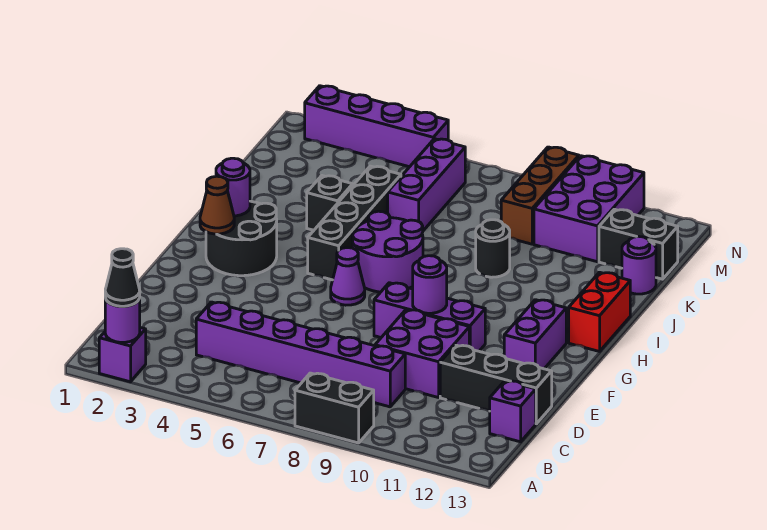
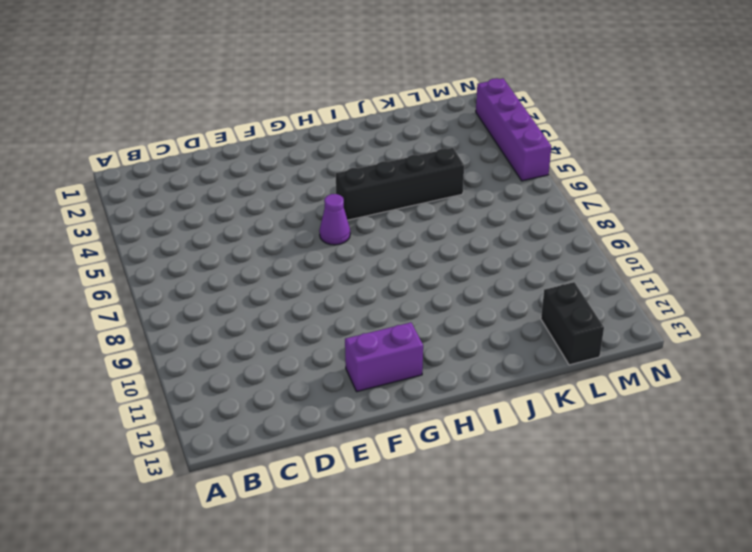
none -> purple 1x1 brick [99,328,146,382]
none -> black 1x2 brick [295,373,374,443]
none -> purple 1x6 brick [196,302,405,407]

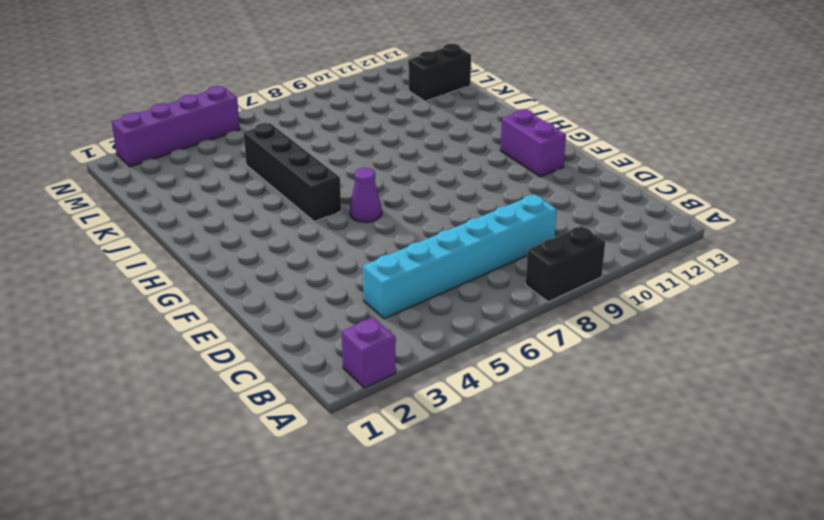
cyan 1x6 brick [363,194,557,319] -> purple 1x6 brick [196,302,405,407]
none -> purple 1x1 brick [489,381,536,442]
none -> purple 2x2 brick [375,310,469,398]
none -> black 1x3 brick [440,345,552,424]

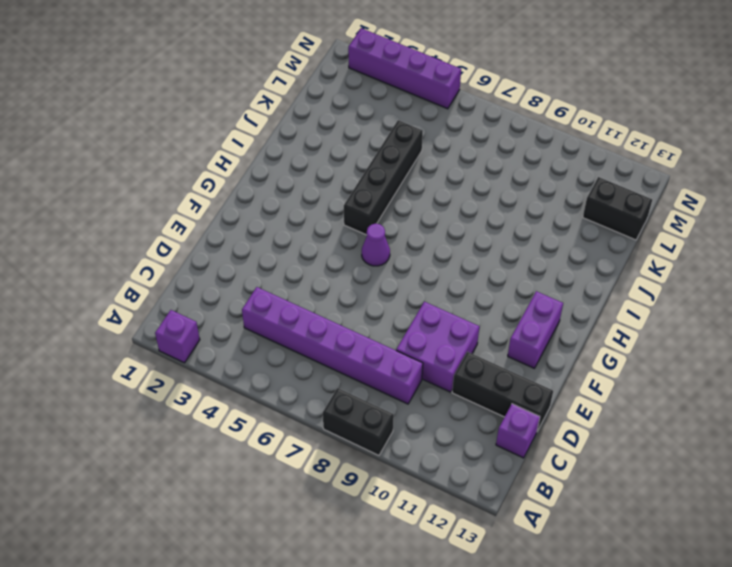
none -> purple 1x3 brick [374,283,485,351]
none -> black 2x2 round brick [206,201,277,276]
none -> purple 2x2 round brick [352,211,423,292]

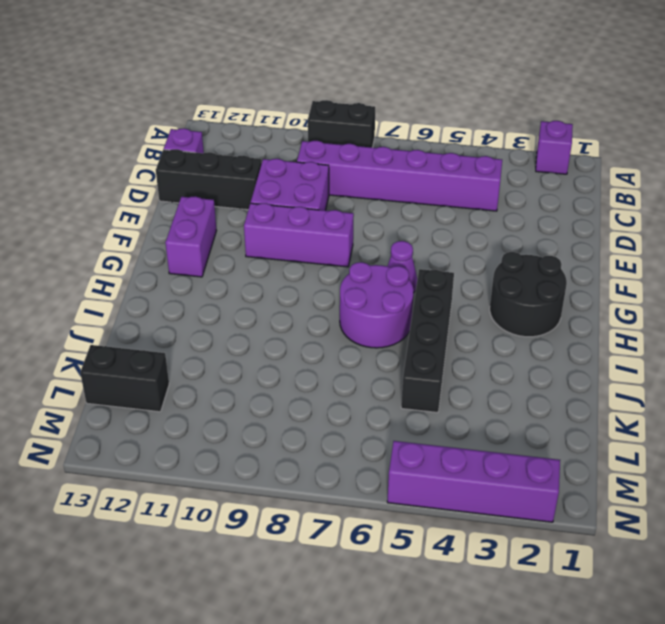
none -> red 1x2 brick [569,272,630,352]
none -> black 1x1 brick [307,176,353,230]
none -> black 1x1 round brick [476,220,510,277]

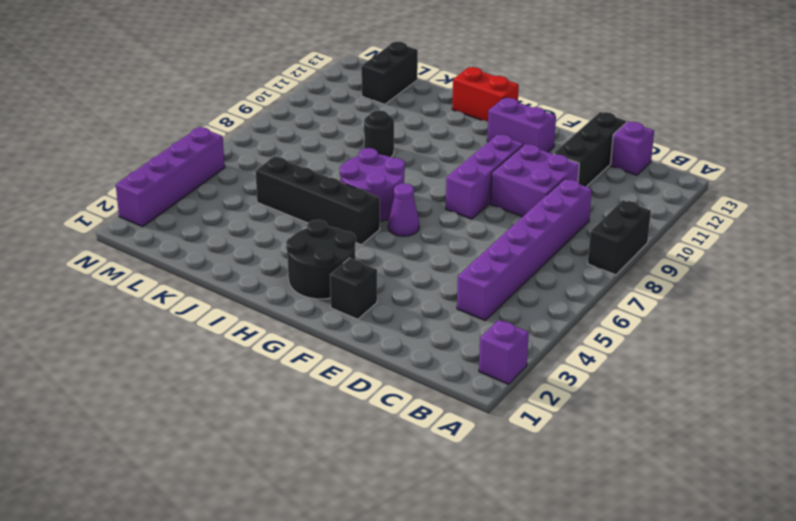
black 1x1 brick [330,258,377,319] -> black 1x1 brick moved to [307,176,353,230]
none -> purple 1x3 brick [388,139,465,231]
none -> purple 1x1 round brick [622,236,656,294]
none -> brown 1x3 brick [501,147,579,244]

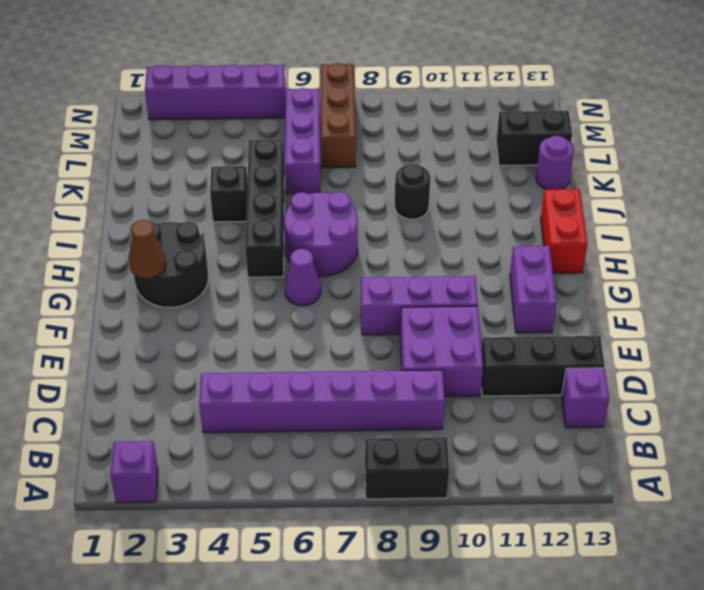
brown 1x3 brick [321,63,356,168] -> brown 1x3 brick moved to [501,147,579,244]
none -> purple 2x3 brick [534,156,644,262]
none -> purple 1x1 round brick [105,298,140,342]
none -> purple 1x1 round brick [413,256,447,313]

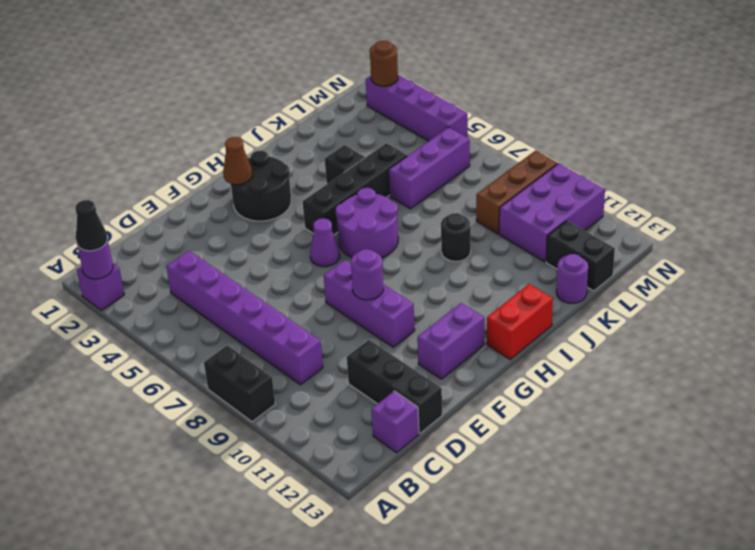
brown 1x1 round brick [370,41,398,86] -> none
none -> purple 2x2 brick [375,310,469,398]
none -> purple 1x1 round brick [216,158,250,216]

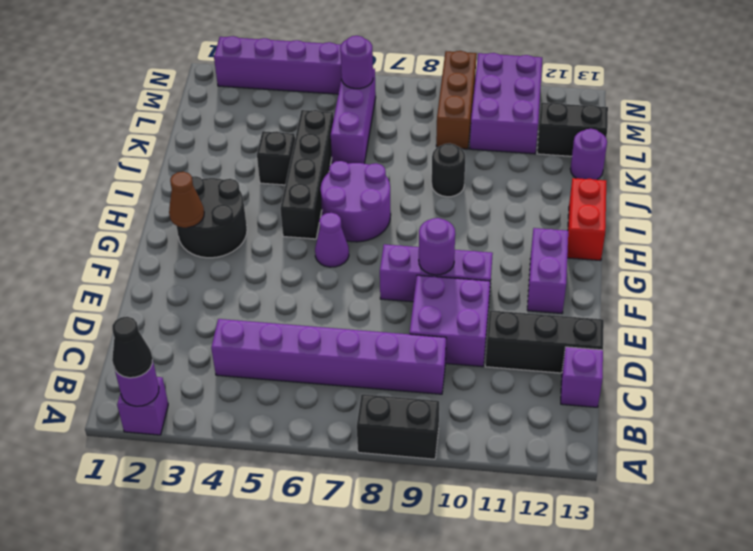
purple 1x1 round brick [340,36,373,89] -> purple 1x1 round brick moved to [216,158,250,216]

